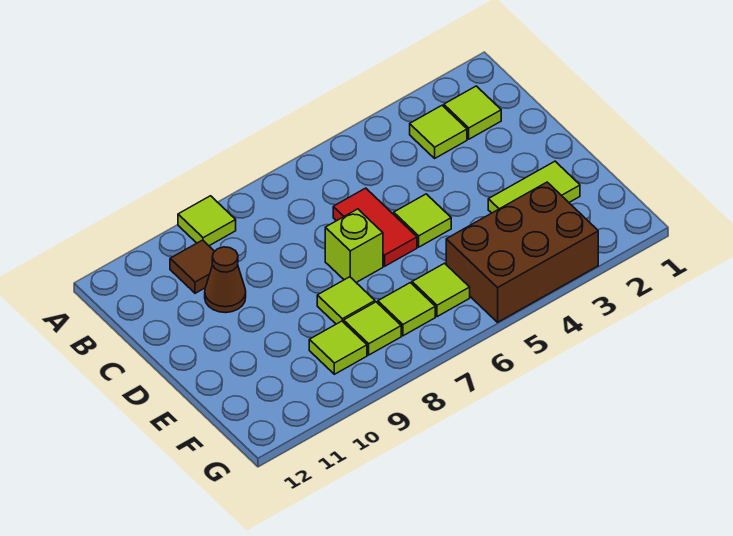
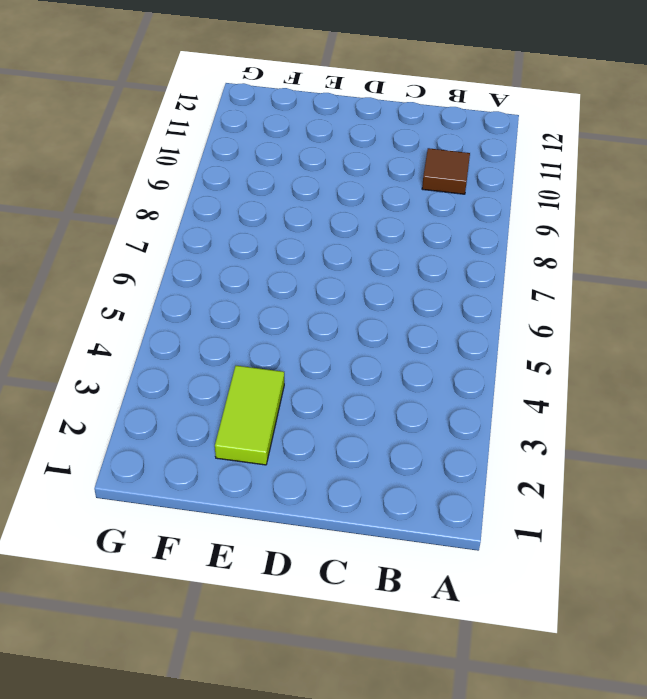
none -> lime 1x1 tile [178,196,236,246]
none -> lime 1x1 tile [444,86,501,139]
none -> lime 1x1 tile [410,106,467,158]

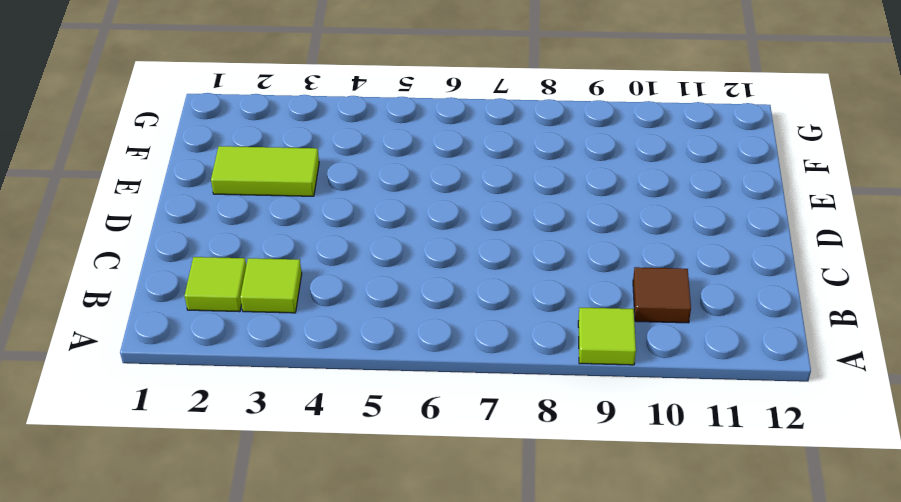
none -> red 1x2 tile [333,188,417,266]
none -> brown 1x1 cone [205,247,246,313]
none -> lime 1x1 tile [394,194,451,247]

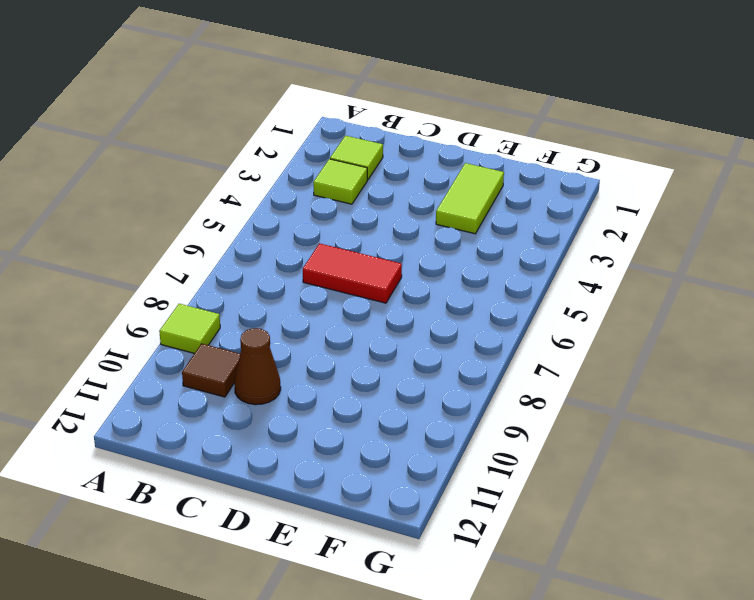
none -> lime 1x1 tile [394,194,451,247]
none -> lime 1x1 brick [325,209,383,282]
none -> lime 1x1 tile [317,277,375,324]

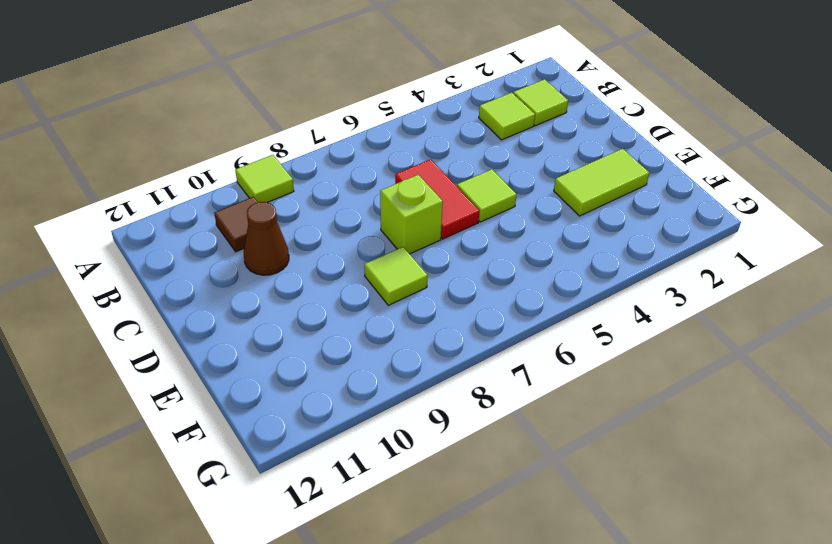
none -> brown 2x3 brick [446,182,598,322]
none -> lime 1x1 tile [412,263,470,317]
none -> lime 1x1 tile [378,283,435,336]

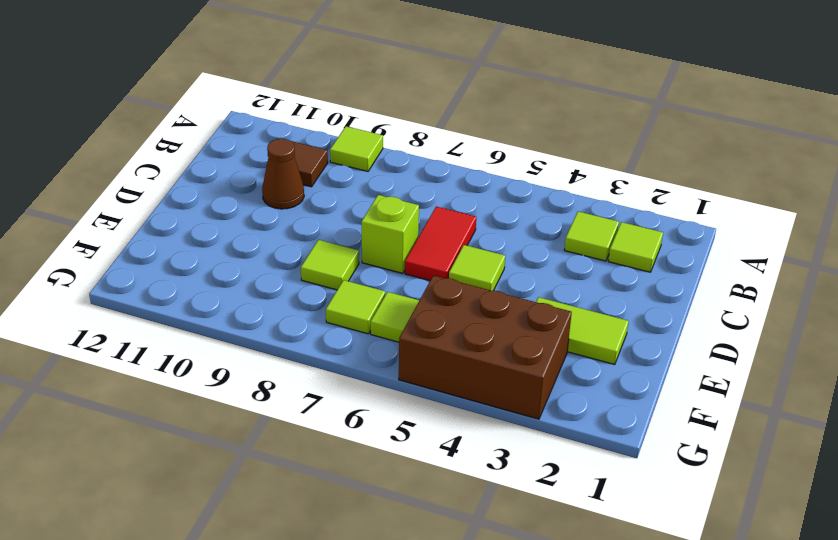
none -> lime 1x1 tile [344,302,401,355]
none -> lime 1x1 tile [309,321,367,374]

